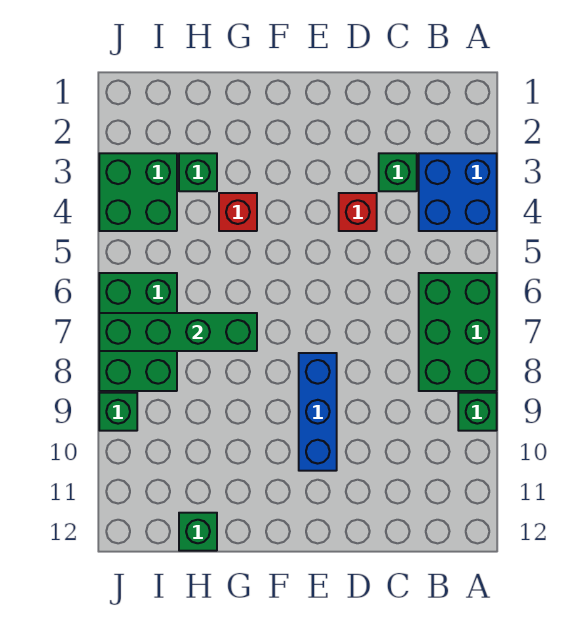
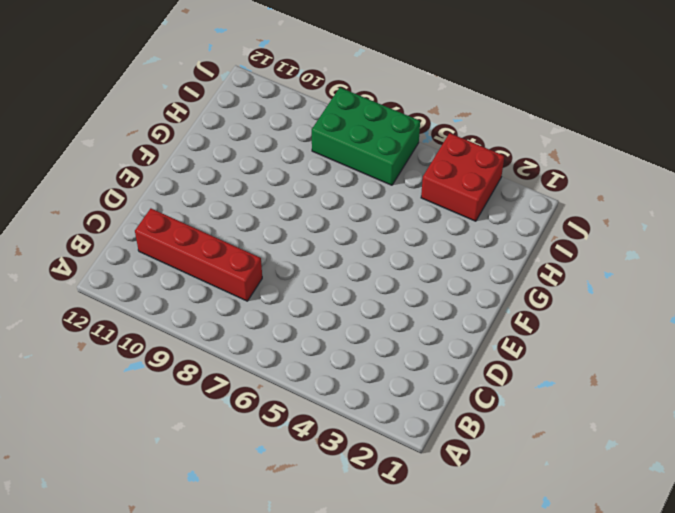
red 1x4 brick [135,209,262,301] -> none
red 2x2 brick [421,133,504,221] -> green 2x2 brick [99,153,177,231]
none -> blue 2x2 brick [419,153,497,231]
none -> green 2x3 brick [419,273,497,391]
none -> green 1x1 brick [458,393,497,431]

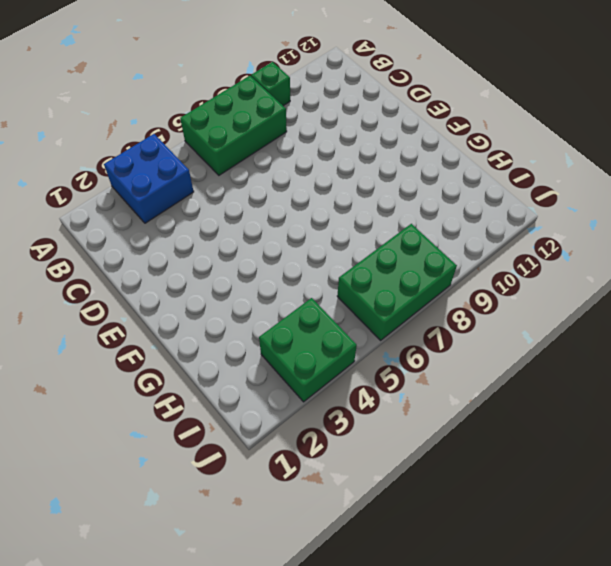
none -> green 1x1 brick [379,153,417,191]
none -> red 1x1 brick [339,193,377,231]
none -> blue 1x3 brick [299,353,337,471]

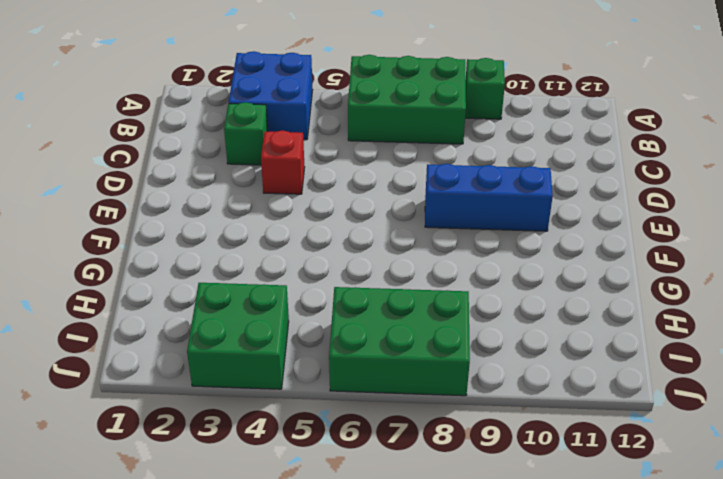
none -> red 1x1 brick [219,193,257,231]
none -> green 1x1 brick [179,153,217,191]
none -> green 1x1 brick [179,513,217,551]

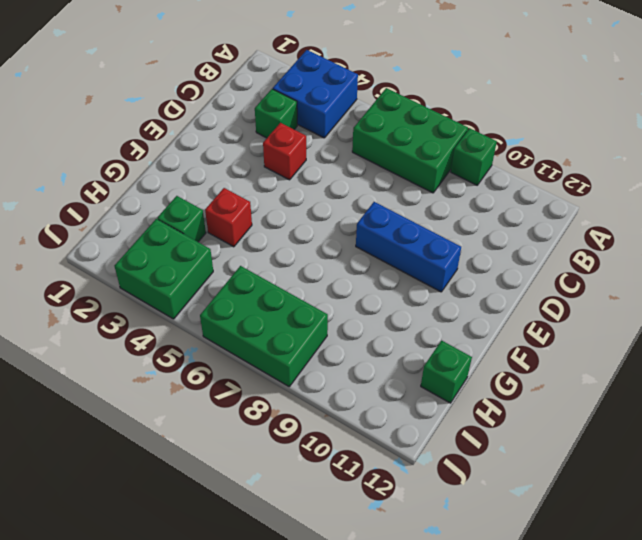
none -> green 1x1 brick [99,393,137,431]
none -> green 1x4 brick [99,313,257,351]

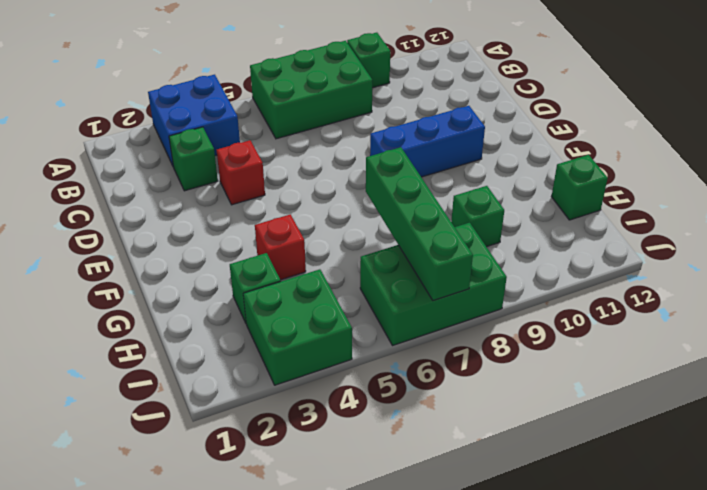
green 1x1 brick [451,186,504,247] -> green 1x1 brick moved to [99,393,137,431]

